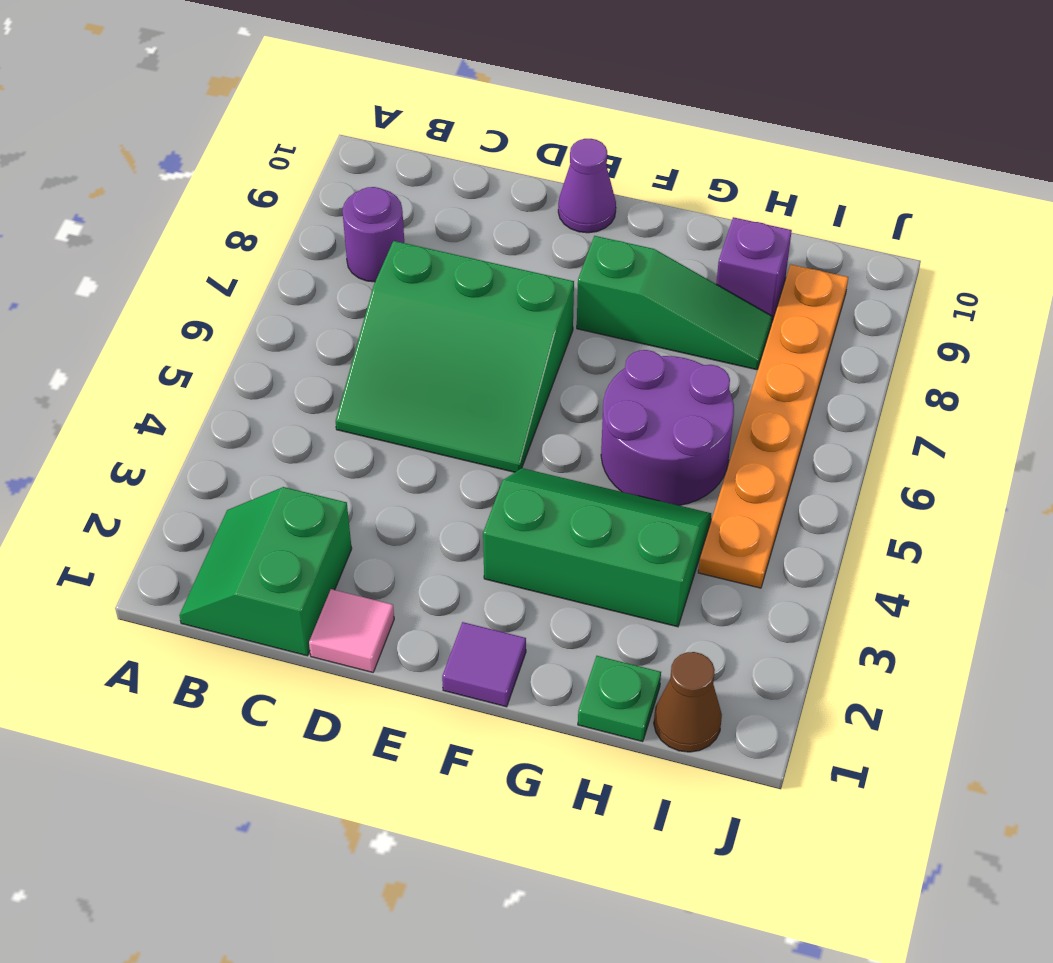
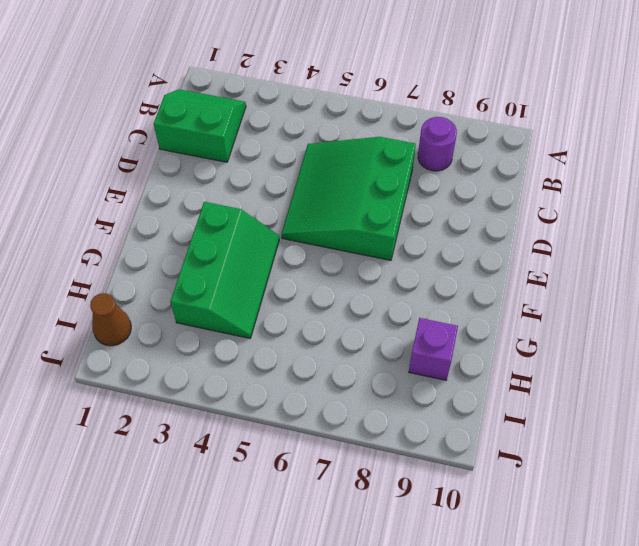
none -> pink 1x1 tile [309,589,394,672]
none -> purple 1x1 cone [558,139,616,233]
none -> purple 1x1 tile [442,622,526,707]

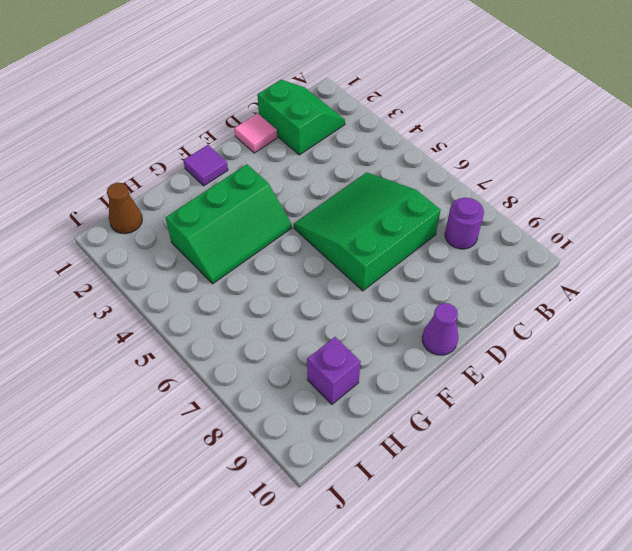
none -> green 1x3 slope [577,236,772,370]
none -> purple 2x2 round brick [601,350,734,505]
none -> green 1x1 plate [578,656,661,742]

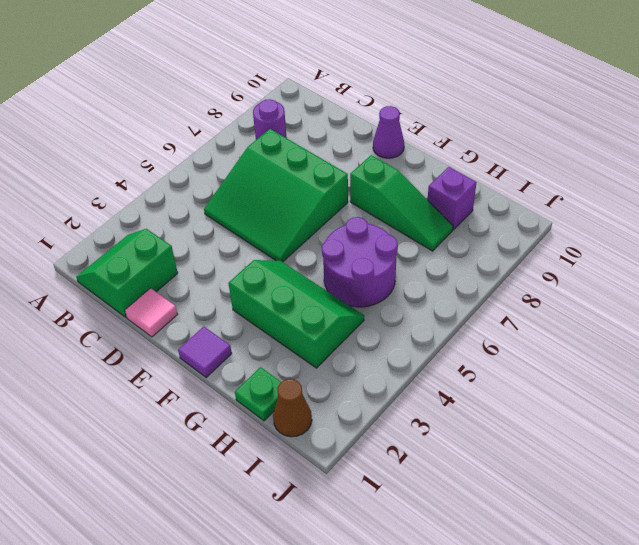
none -> orange 1x6 plate [698,264,848,588]

